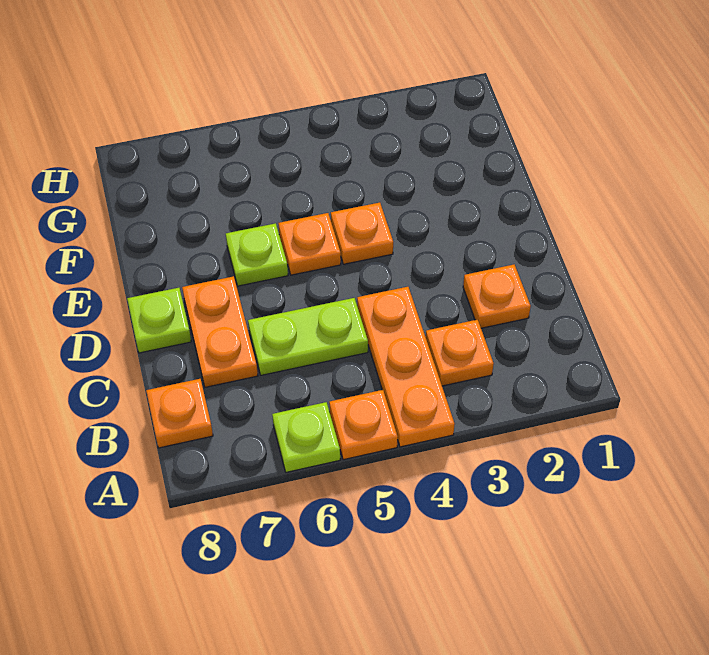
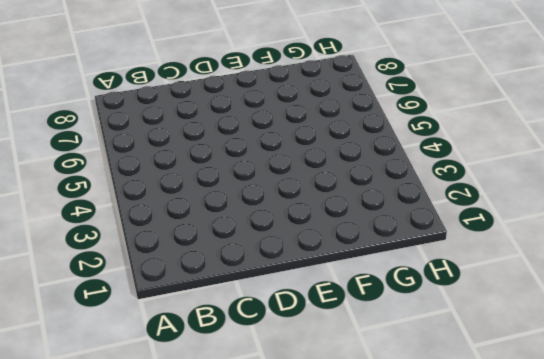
none -> orange 1x3 plate [357,287,455,447]
none -> orange 1x1 plate [329,390,398,460]
none -> lime 1x1 plate [272,402,340,472]

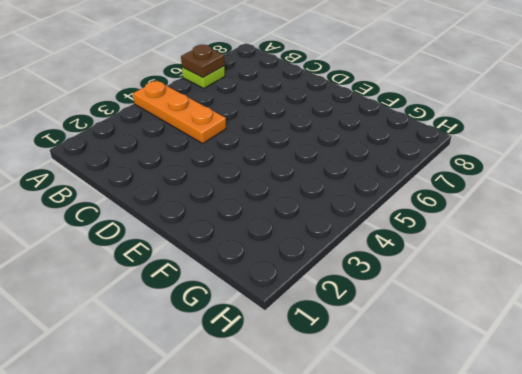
brown 1x1 plate [181,45,224,78] -> none
none -> orange 1x1 plate [329,390,398,460]
none -> orange 1x1 plate [426,320,494,386]
none -> orange 1x1 plate [146,379,213,448]

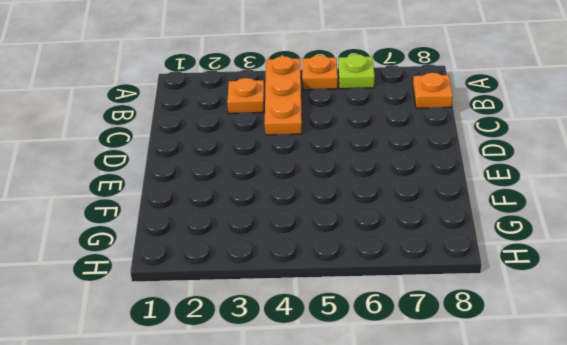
none -> orange 1x1 plate [463,265,531,328]
none -> lime 1x2 plate [248,298,368,375]
none -> orange 1x2 plate [182,276,258,387]

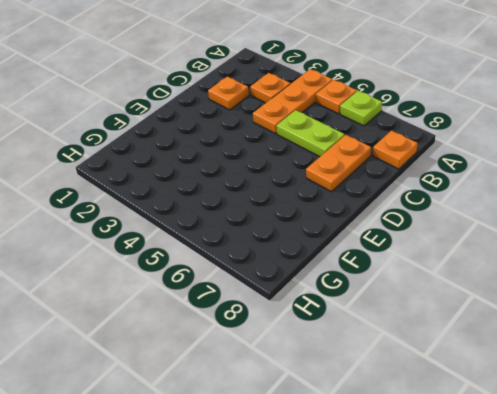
none -> lime 1x1 plate [127,288,191,353]
none -> orange 1x1 plate [331,203,393,264]
none -> orange 1x1 plate [279,213,341,275]

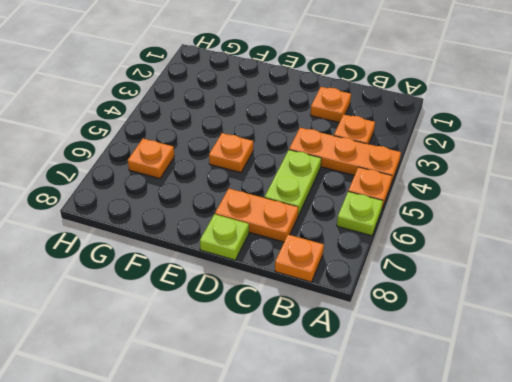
orange 1x1 plate [128,139,174,179] -> orange 1x1 plate moved to [331,203,393,264]
none -> lime 1x1 plate [226,223,288,286]

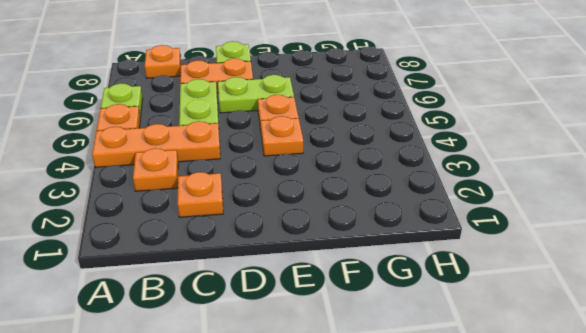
lime 1x2 plate [218,75,294,113] -> lime 1x1 plate [226,223,288,286]

